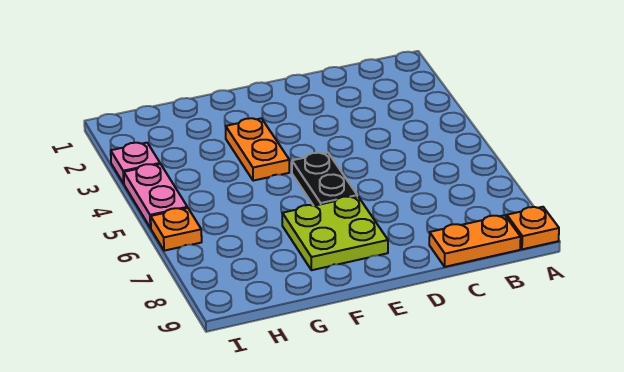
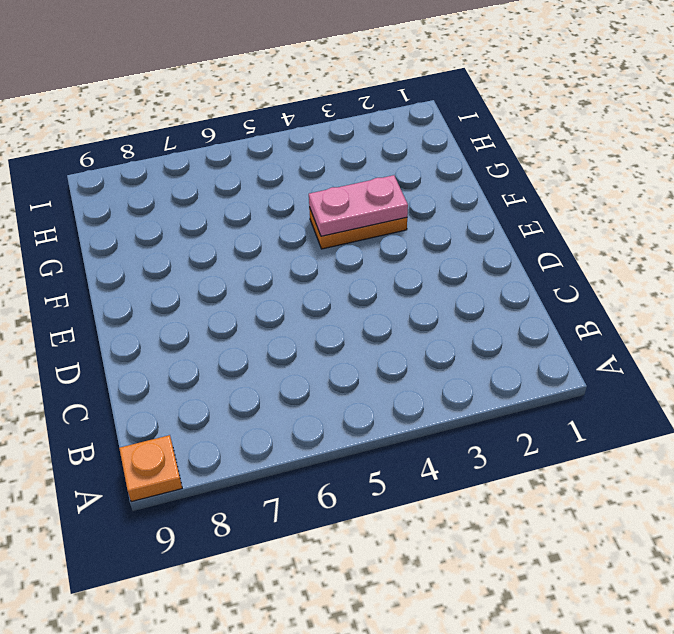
pink 1x2 plate [309,175,408,236] -> pink 1x2 plate moved to [124,164,187,228]
none -> orange 1x2 plate [429,215,521,267]
none -> black 1x2 plate [292,153,357,206]

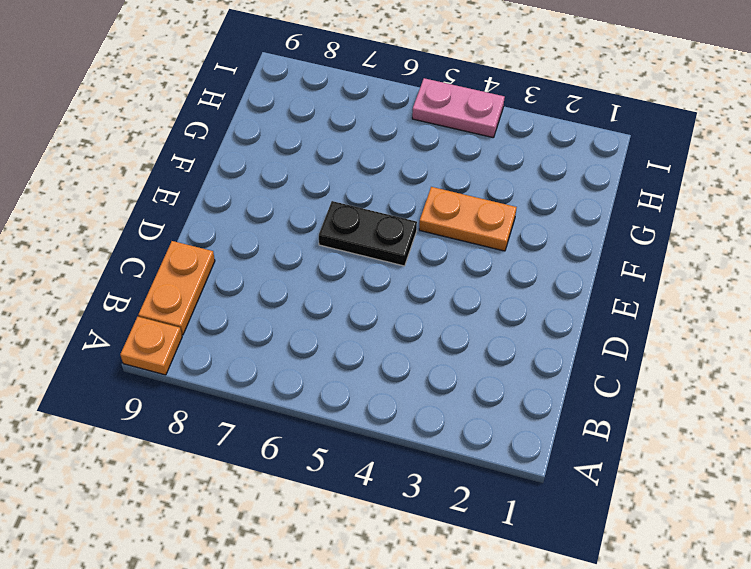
none -> lime 2x2 plate [282,196,388,270]
none -> pink 1x1 plate [111,143,160,184]

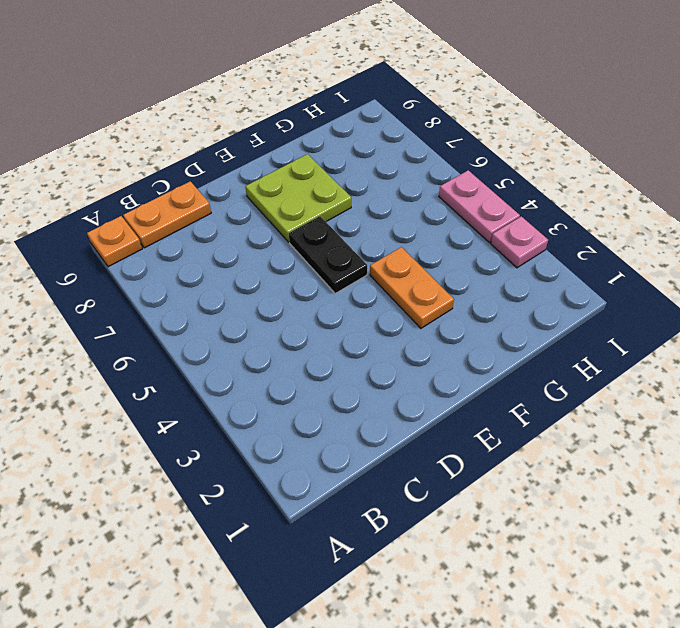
none -> orange 1x1 plate [151,208,202,251]

